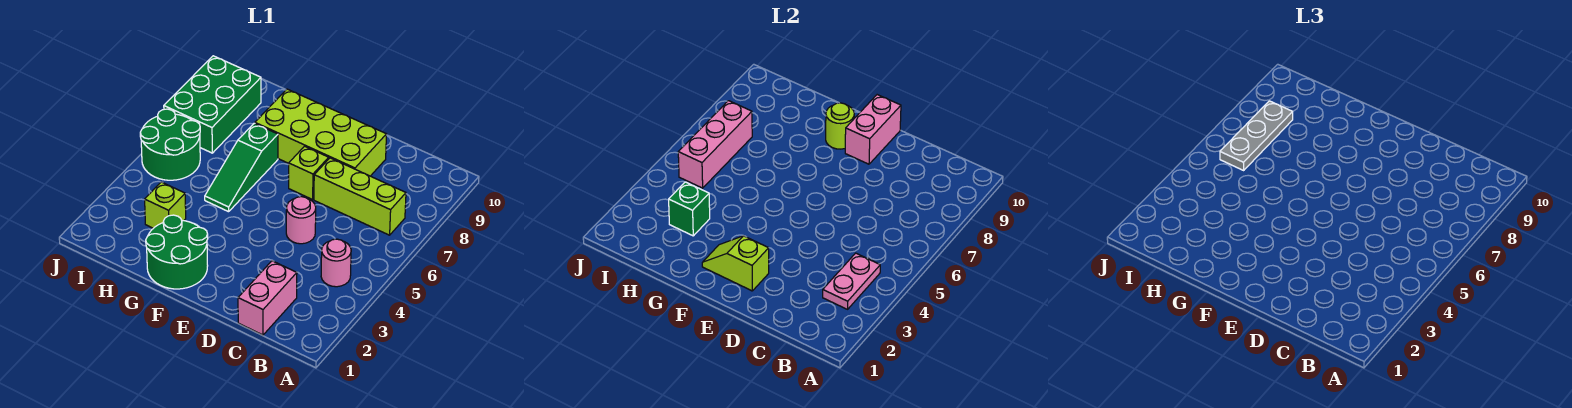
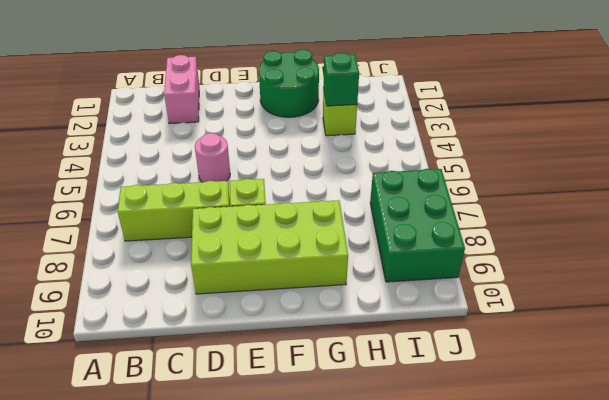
none -> pink 1x1 round brick [321,239,351,287]
none -> green 1x3 slope [205,123,278,212]
none -> green 2x2 round brick [140,109,200,180]

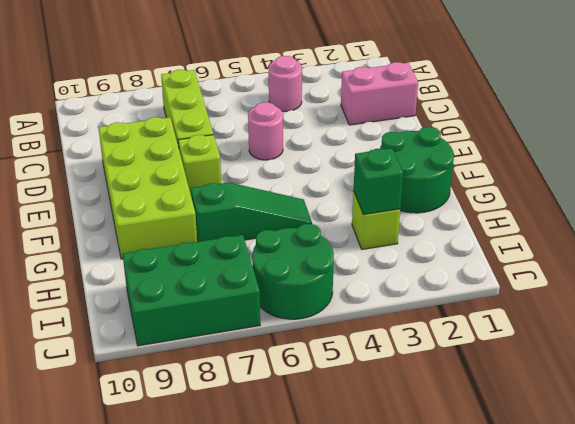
none -> pink 1x2 plate [823,253,880,309]
none -> lime 1x2 slope [702,236,769,291]
none -> pink 1x2 brick [845,95,901,164]

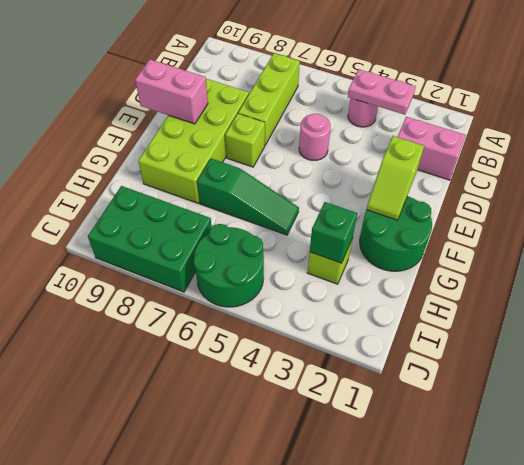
none -> lime 1x1 round brick [826,103,854,149]
none -> pink 1x3 brick [678,101,752,188]
none -> grey 1x3 plate [1220,101,1293,170]

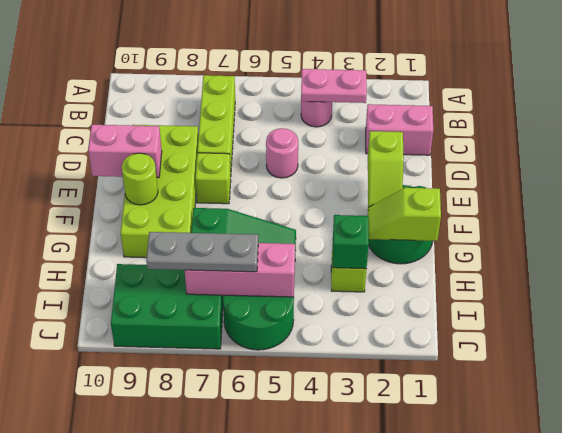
lime 1x2 slope [368,188,441,241] -> none

